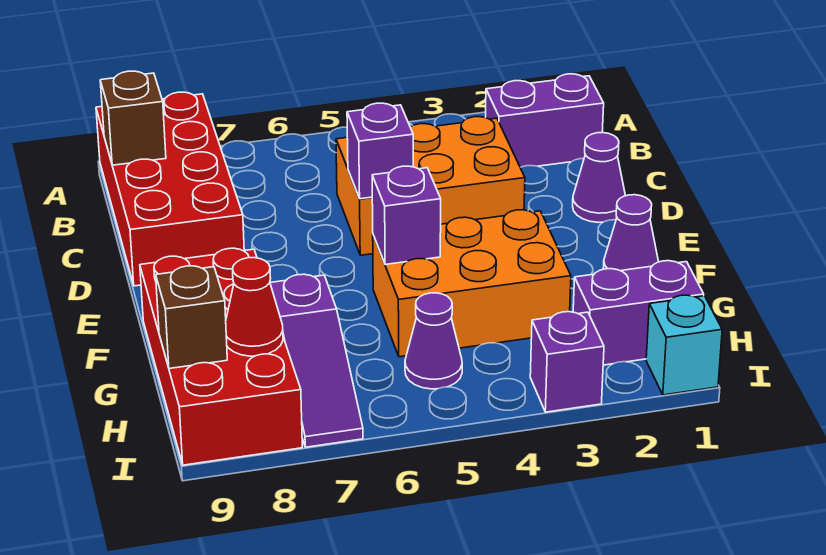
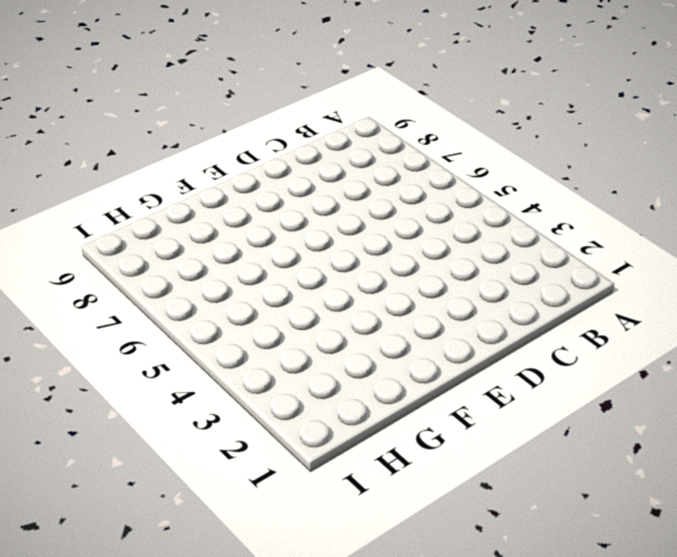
none -> red 2x4 brick [96,92,244,286]
none -> purple 1x2 brick [486,74,604,167]
none -> orange 2x3 brick [336,117,525,255]

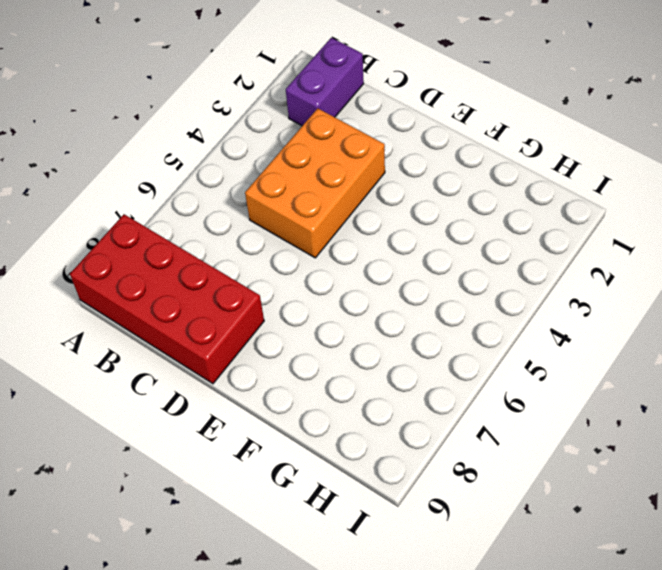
none -> purple 1x1 cone [573,133,626,223]
none -> purple 1x1 cone [603,195,659,271]
none -> orange 2x3 brick [373,210,571,357]

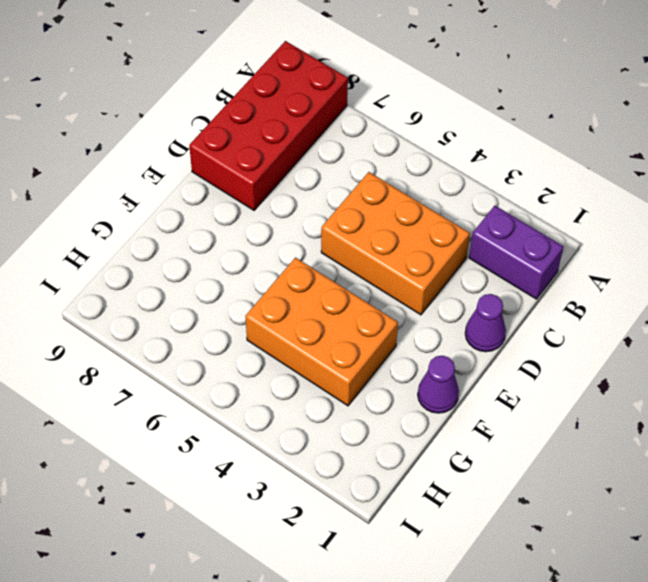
none -> red 2x4 brick [140,248,302,465]
none -> purple 1x3 slope [270,274,363,447]
none -> purple 1x2 brick [573,261,704,365]

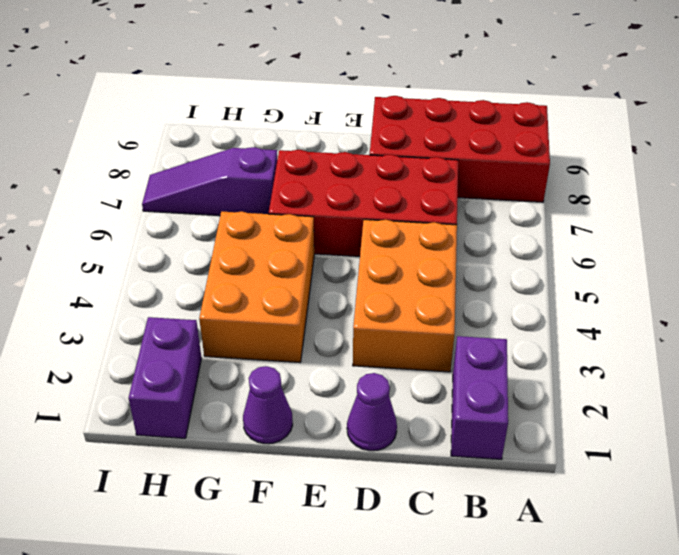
red 2x4 brick [269,150,458,256] -> red 2x4 brick moved to [140,248,302,465]
none -> purple 1x1 cone [405,293,462,389]
none -> cyan 1x1 brick [646,295,722,395]
none -> purple 1x1 brick [530,312,604,412]

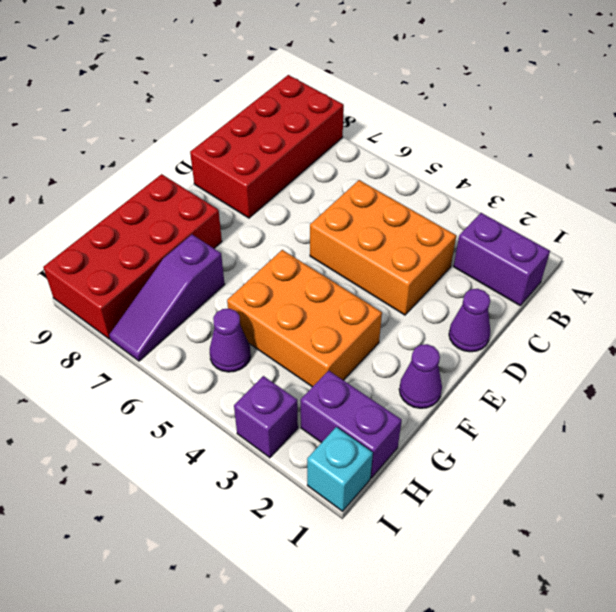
none -> brown 1x1 brick [100,71,166,165]
none -> purple 1x1 brick [347,103,413,199]
none -> purple 1x1 brick [372,166,441,265]

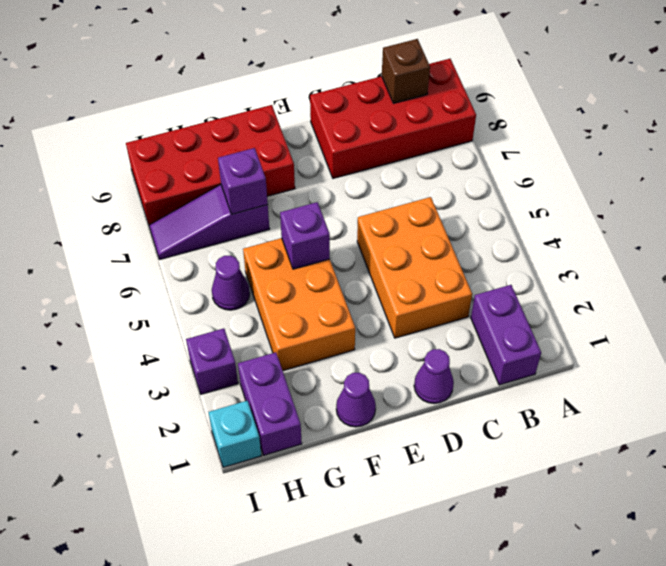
purple 1x1 brick [218,148,268,214] -> purple 1x1 brick moved to [347,103,413,199]
none -> red 1x1 cone [226,258,283,356]
none -> brown 1x1 brick [156,266,227,369]

